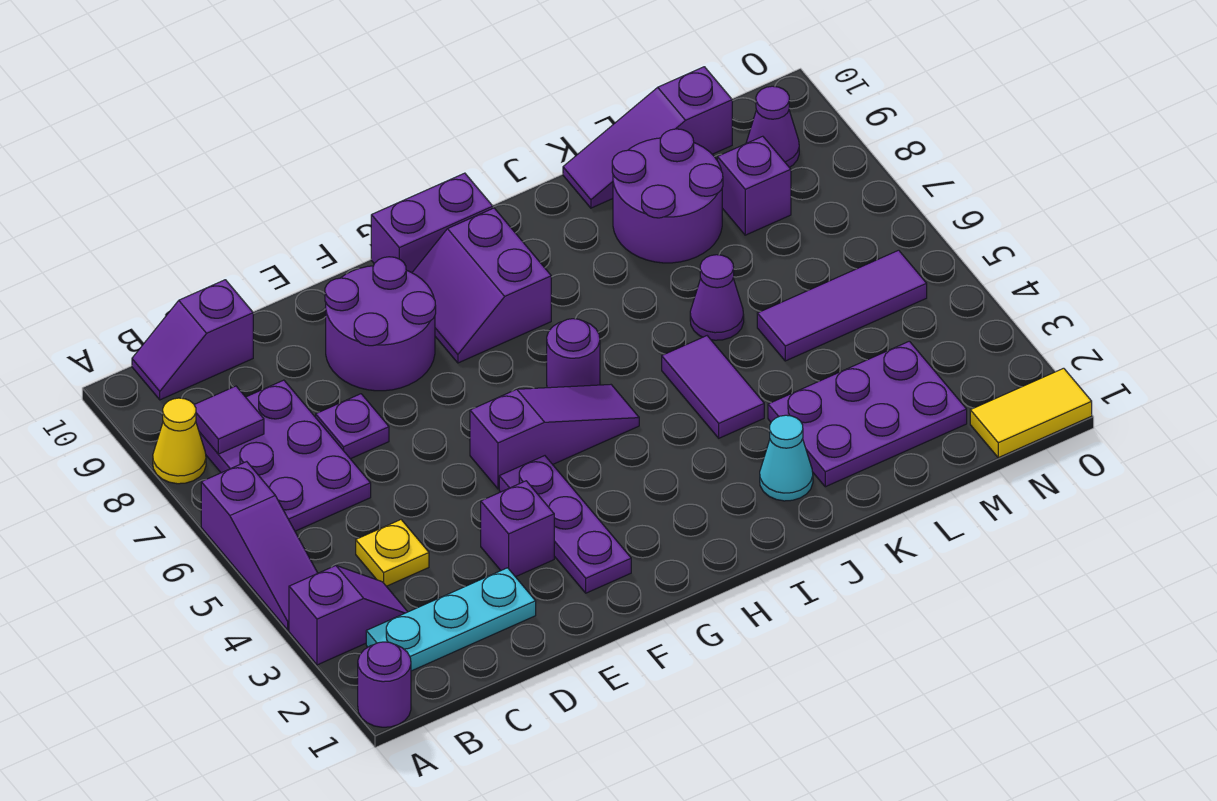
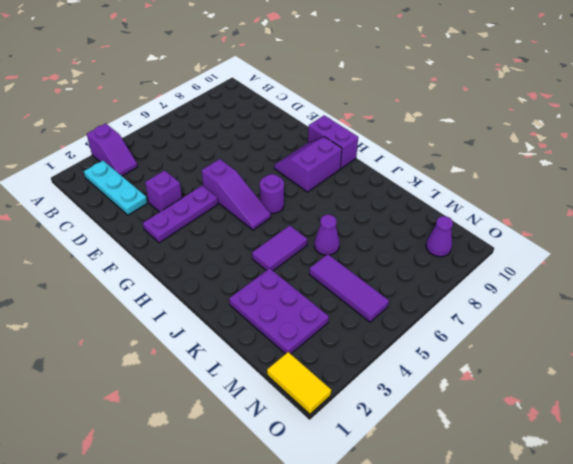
none -> purple 1x1 round brick [358,642,411,727]
none -> purple 1x3 slope [201,462,318,630]
none -> yellow 1x1 cone [153,398,206,484]

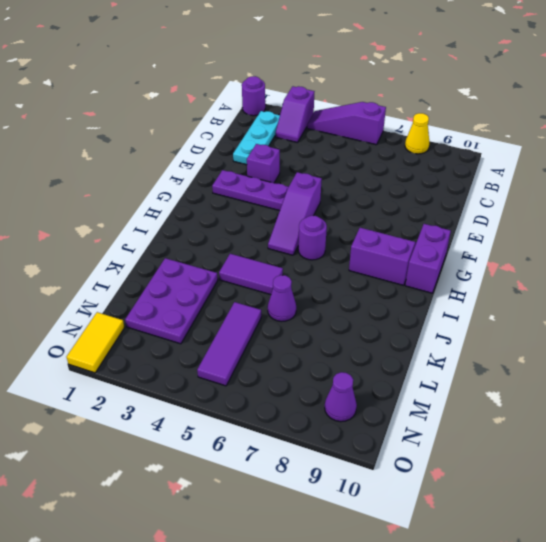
none -> purple 2x3 plate [199,380,371,531]
none -> purple 1x2 slope [132,280,253,400]
none -> yellow 1x1 plate [356,520,429,586]

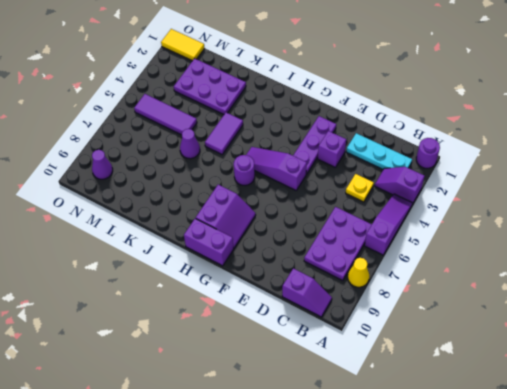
none -> purple 1x1 plate [316,394,389,459]
none -> purple 2x2 round brick [325,257,436,391]
none -> cyan 1x1 cone [760,415,813,501]

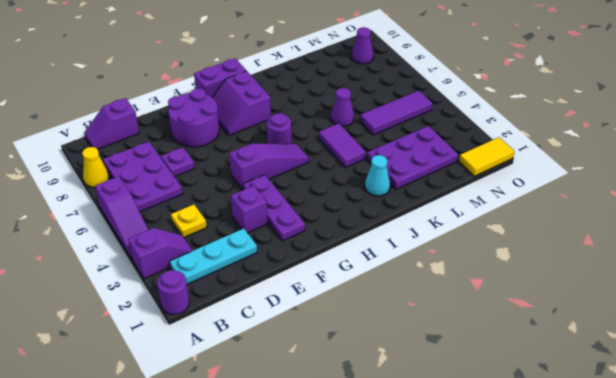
none -> purple 2x2 round brick [612,129,723,263]
none -> purple 1x3 slope [563,67,732,208]
none -> purple 1x1 brick [717,136,791,235]

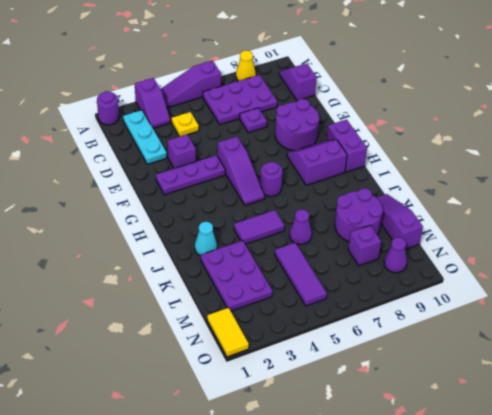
none -> purple 1x1 tile [194,386,264,454]

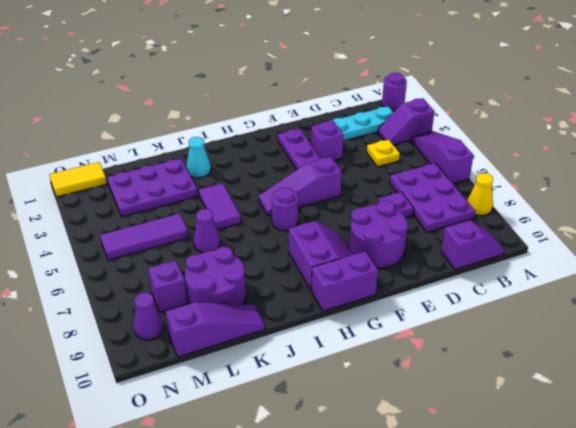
none -> purple 1x1 tile [194,386,264,454]

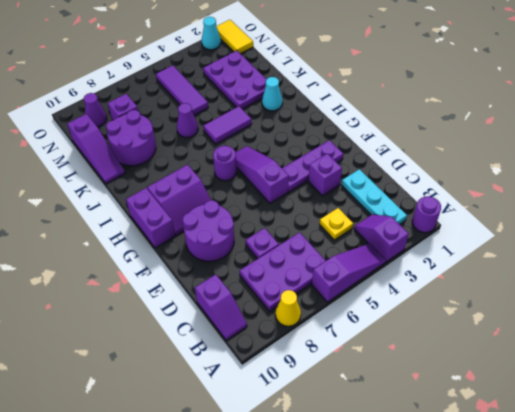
cyan 1x1 cone [201,17,221,50] -> none
none -> purple 1x1 tile [194,386,264,454]

